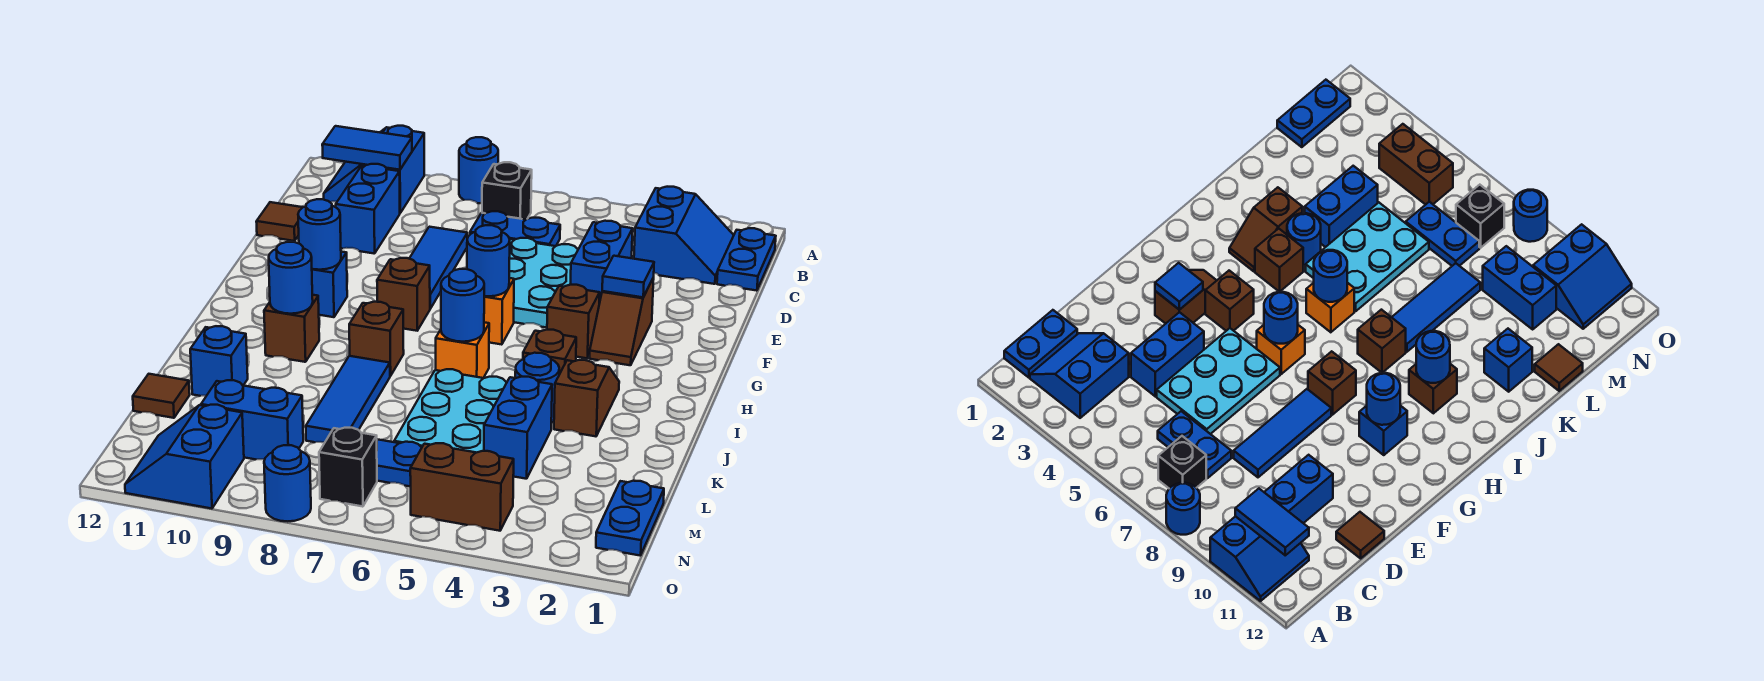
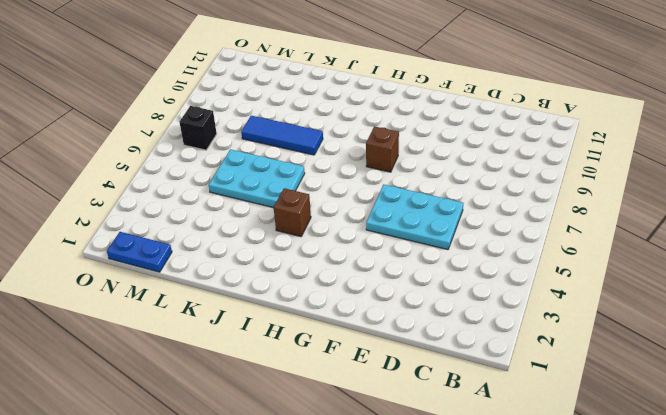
none -> blue 1x1 round brick [459,137,498,203]
none -> blue 2x2 slope [324,126,424,213]
none -> blue 1x2 plate [717,228,776,291]
none -> blue 2x2 slope [634,187,734,284]

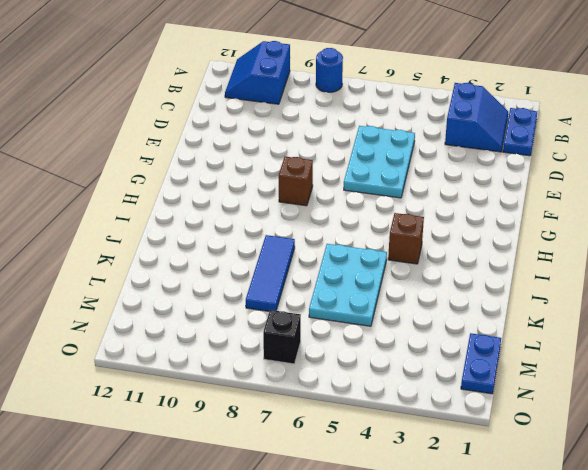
none -> black 1x1 brick [482,162,532,219]
none -> blue 1x2 plate [470,211,560,246]
none -> blue 1x2 brick [336,164,400,254]
none -> blue 1x2 brick [570,221,633,304]

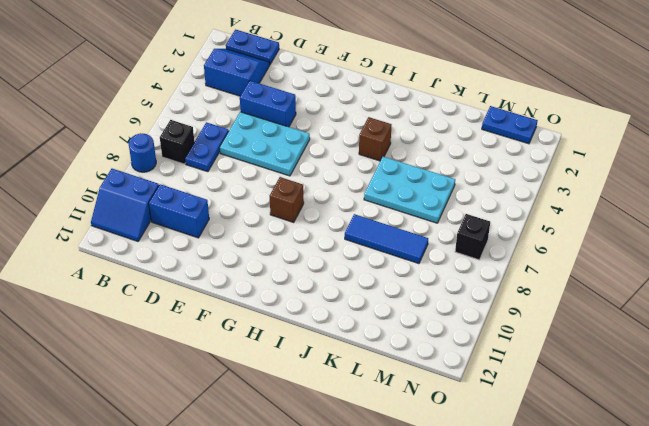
none -> blue 1x3 tile [409,227,467,309]
none -> brown 1x1 tile [256,202,303,241]
none -> brown 1x2 slope [590,278,654,365]
none -> brown 1x1 brick [547,285,600,358]

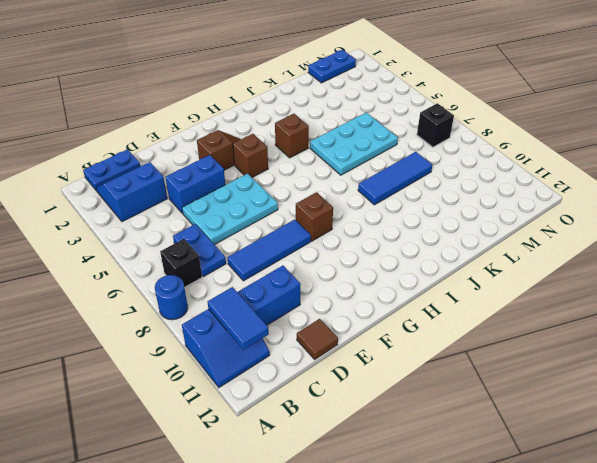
none -> orange 1x1 brick [484,278,514,345]
none -> blue 1x1 brick [312,252,347,317]
none -> brown 1x2 slope [554,360,619,436]
none -> orange 1x1 brick [436,322,489,378]

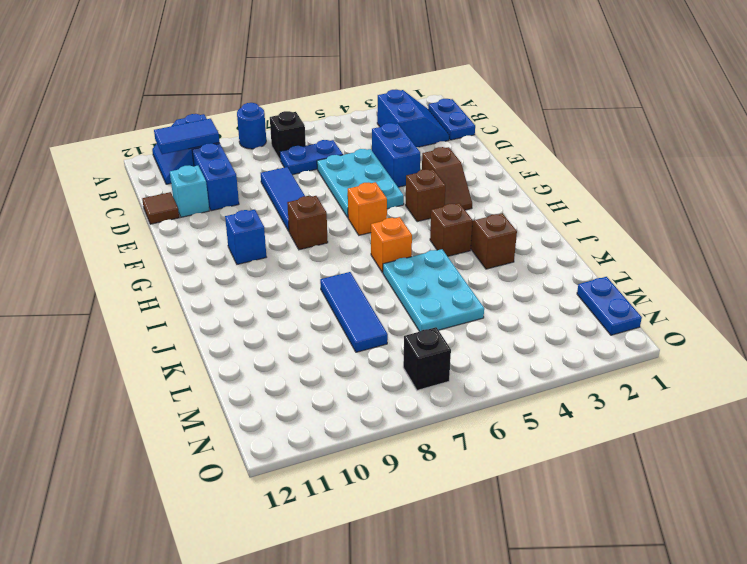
cyan 1x1 brick [170,165,209,217] -> none
none -> brown 1x1 brick [349,302,404,376]
none -> brown 1x1 brick [264,295,319,362]
none -> blue 1x1 round brick [515,353,559,423]
none -> blue 1x2 brick [484,377,552,479]

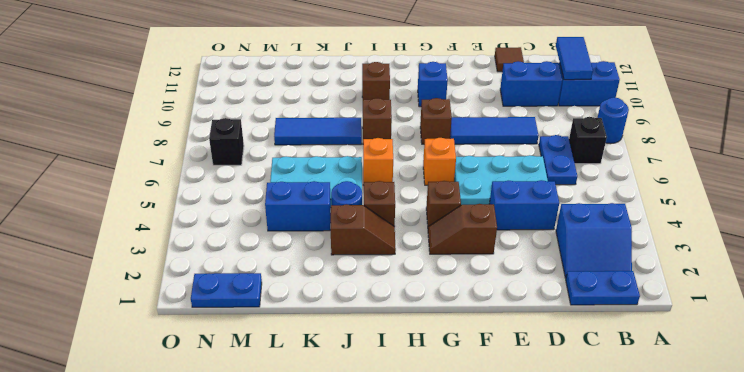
none -> blue 1x1 brick [190,326,248,396]
none -> brown 1x1 tile [133,374,190,418]
none -> blue 1x2 plate [377,439,422,487]
none -> blue 1x2 brick [201,380,303,460]

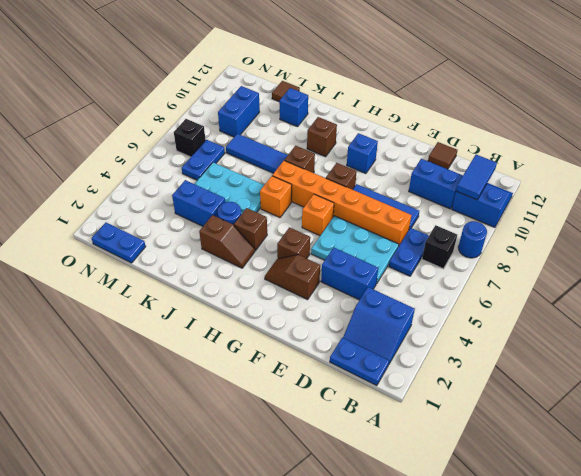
orange 1x6 brick [272,161,411,245] -> none
none -> brown 1x2 brick [410,443,514,531]
none -> blue 2x2 slope [125,405,244,509]
none -> blue 1x1 round brick [264,445,311,521]
none -> blue 1x1 tile [602,256,654,297]

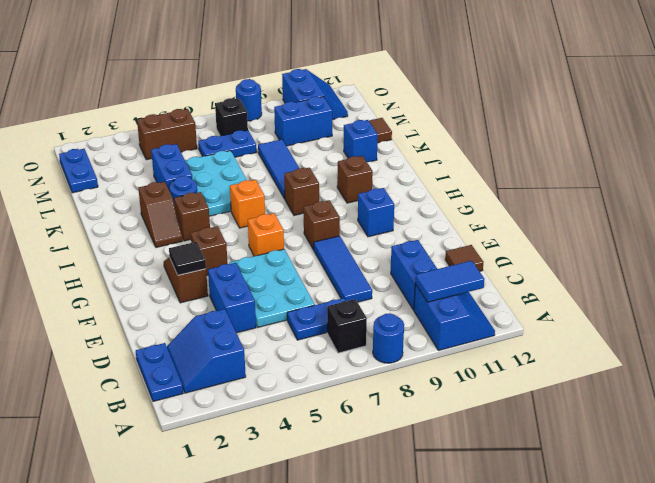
black 1x1 tile [169,242,206,275] -> blue 1x1 tile [602,256,654,297]
none -> blue 1x1 round brick [467,225,510,296]
none -> blue 1x1 round brick [298,199,341,270]
none -> blue 1x1 round brick [441,269,484,342]
none -> blue 1x1 round brick [269,242,313,314]

